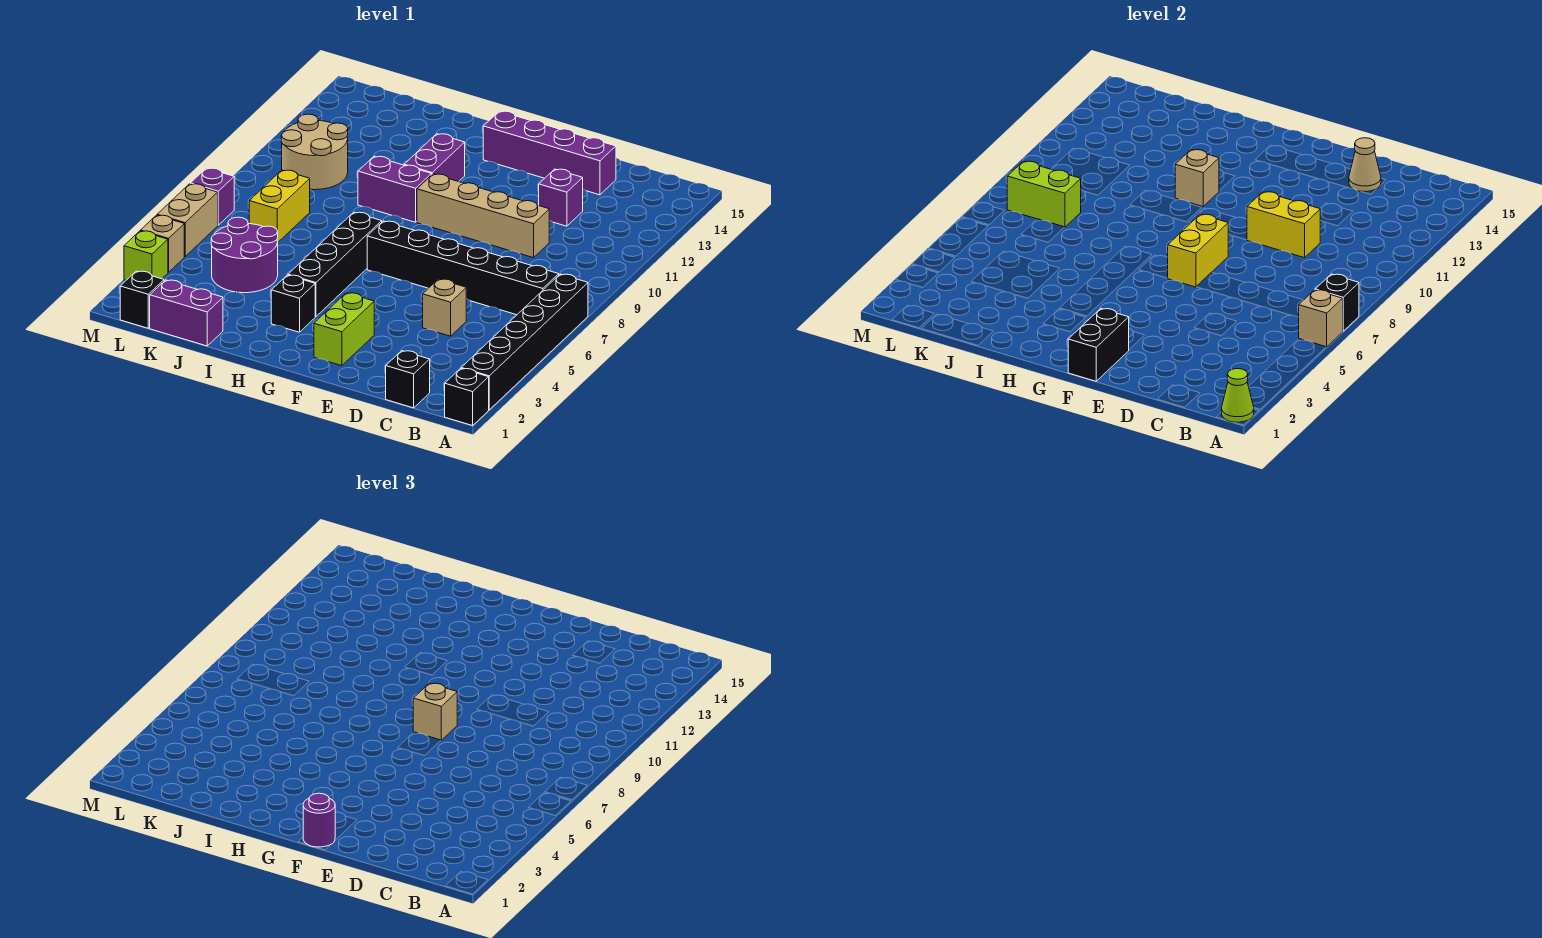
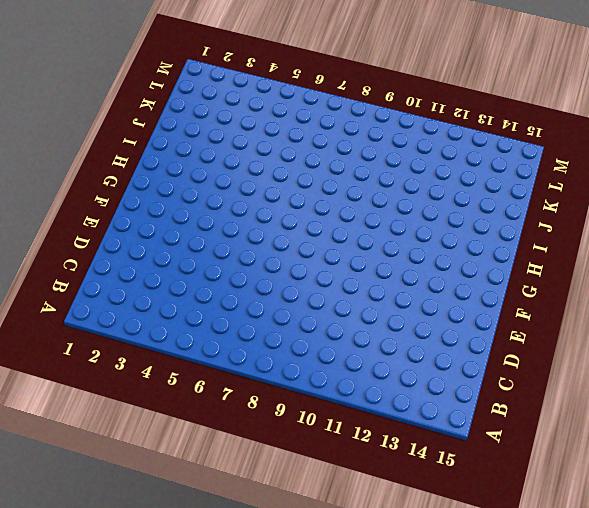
none -> black 1x1 brick [445,368,489,426]
none -> black 1x6 brick [461,274,588,410]
none -> black 1x6 brick [367,221,559,315]
none -> black 1x1 brick [386,351,430,408]

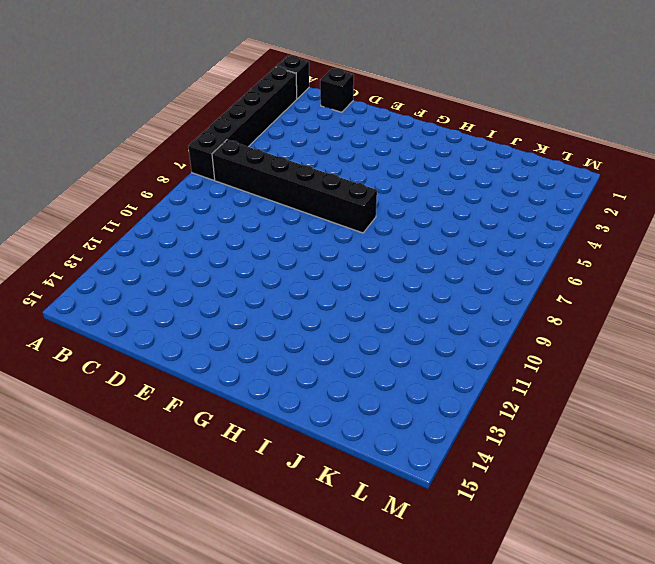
none -> tan 1x1 brick [423,279,466,336]
none -> tan 1x4 brick [417,174,549,258]
none -> purple 1x1 brick [539,169,583,226]
none -> purple 1x4 brick [483,111,616,195]

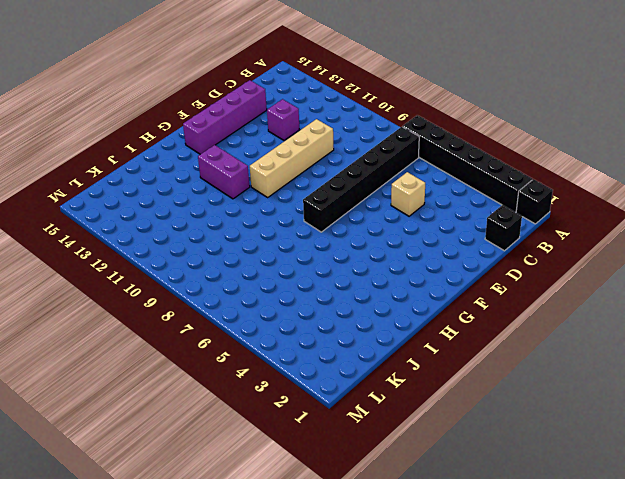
none -> lime 1x2 brick [314,293,374,366]
none -> black 1x1 brick [271,275,315,332]
none -> black 1x4 brick [288,212,382,317]
none -> purple 1x2 brick [358,156,431,222]

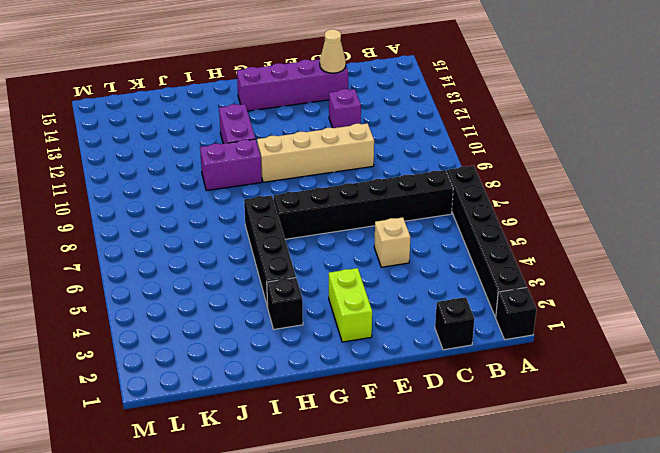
none -> purple 1x2 brick [150,280,223,346]
none -> purple 2x2 round brick [211,217,278,293]
none -> yellow 1x2 brick [249,170,310,242]
none -> tan 2x2 round brick [281,114,348,190]

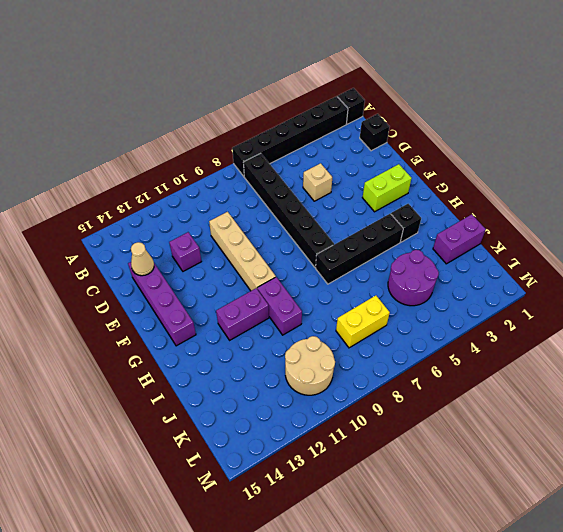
purple 1x2 brick [433,214,486,264] -> purple 1x2 brick turned to [150,280,223,346]
none -> black 1x1 brick [120,271,164,328]
none -> lime 1x1 brick [124,231,168,280]
none -> tan 1x1 brick [141,215,184,272]
none -> tan 1x2 brick [157,184,218,257]

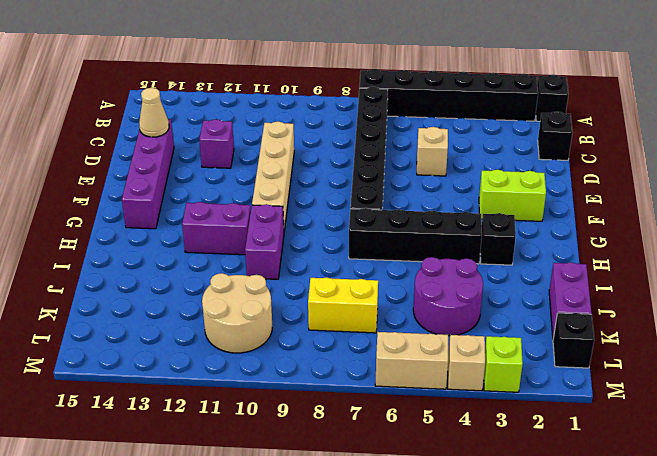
none -> purple 1x1 brick [190,168,234,225]
none -> lime 1x1 cone [1222,369,1254,422]
none -> tan 1x1 brick [1299,290,1343,347]
none -> black 1x1 brick [1315,274,1359,331]

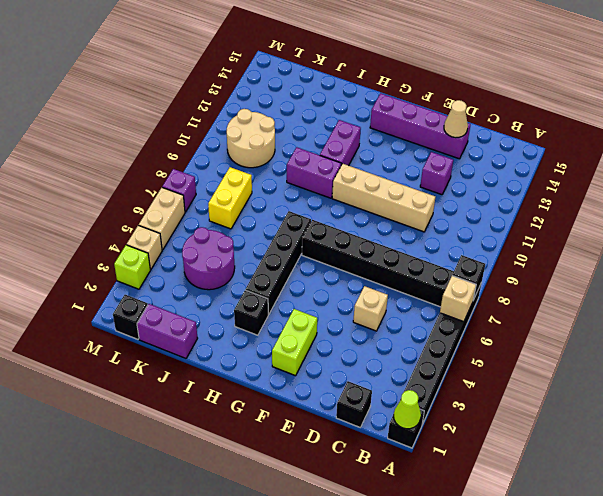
none -> yellow 1x2 brick [1247,192,1320,258]
none -> black 1x2 brick [1068,309,1129,381]
none -> yellow 1x2 brick [1168,214,1228,287]
none -> tan 1x1 brick [1175,150,1219,207]

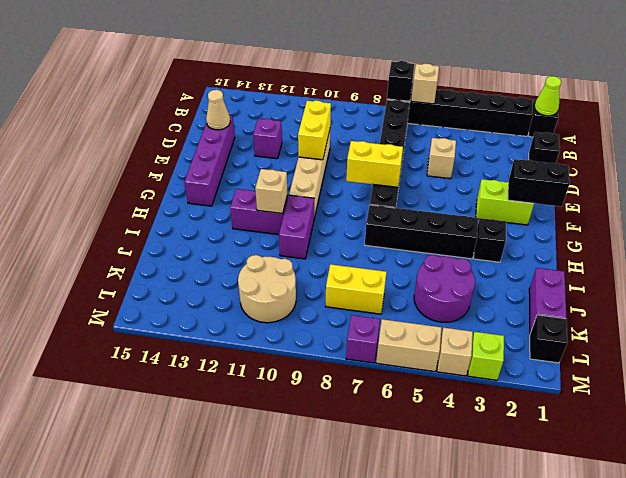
none -> lime 1x2 brick [1007,161,1081,227]
none -> purple 1x1 round brick [303,793,335,847]
none -> tan 1x1 brick [413,683,457,740]

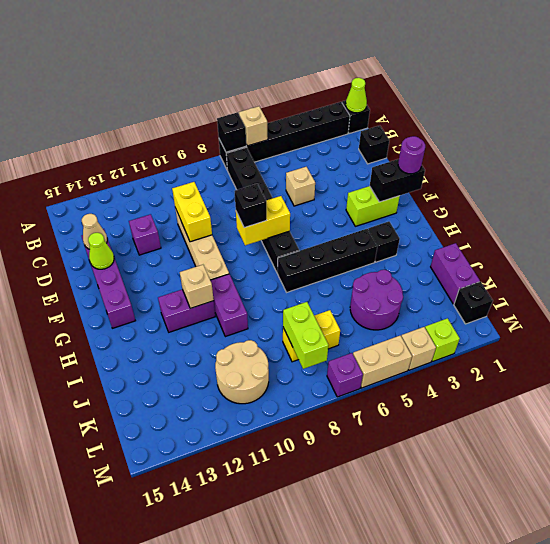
lime 1x1 cone [88,233,114,269] -> none
black 1x1 brick [235,184,267,228] -> tan 1x1 brick [413,683,457,740]

